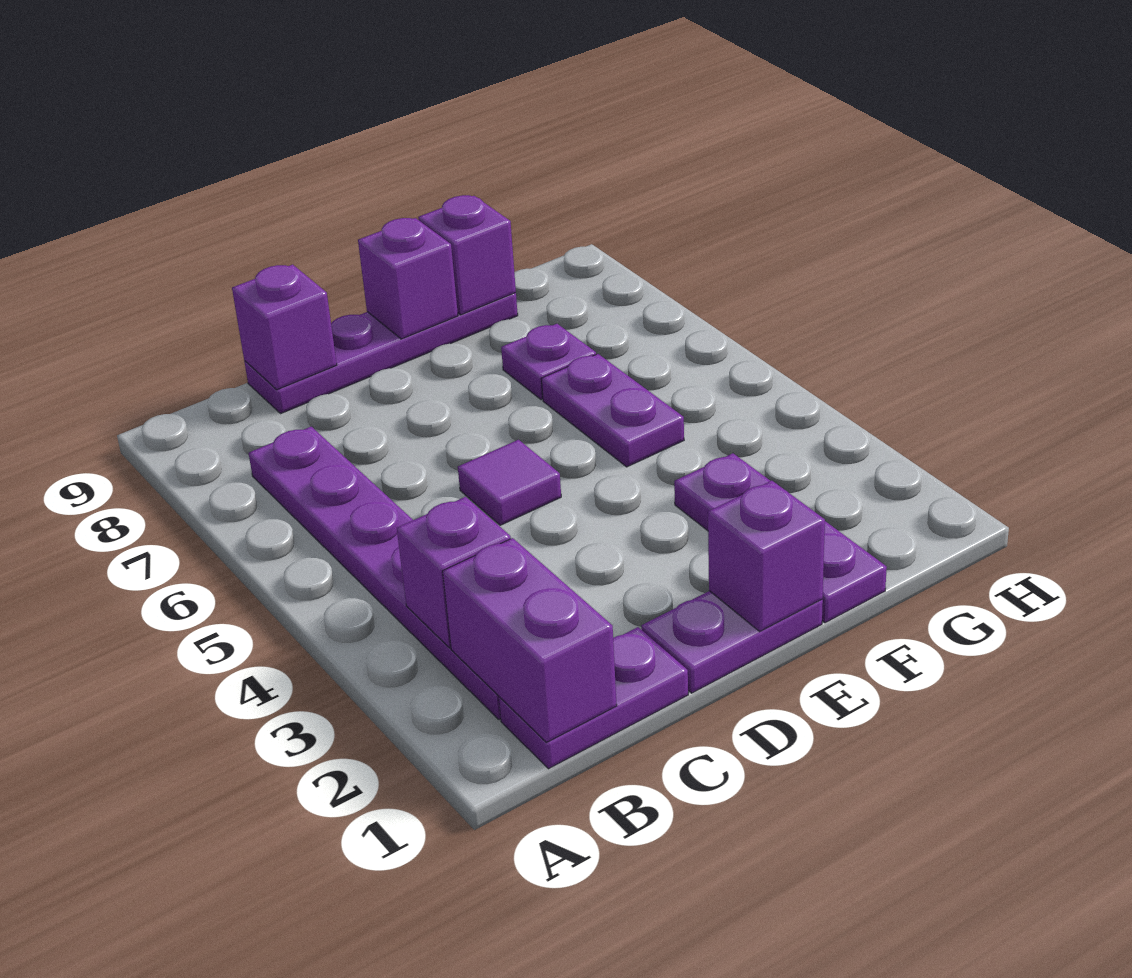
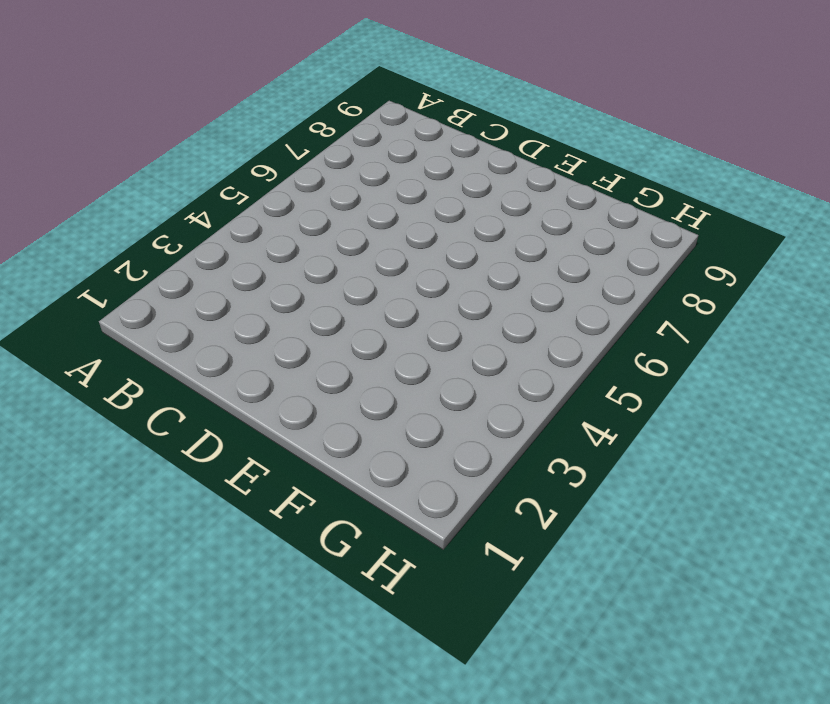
none -> purple 1x2 plate [499,627,688,769]
none -> purple 1x6 plate [249,427,501,720]
none -> purple 1x4 plate [244,293,518,413]

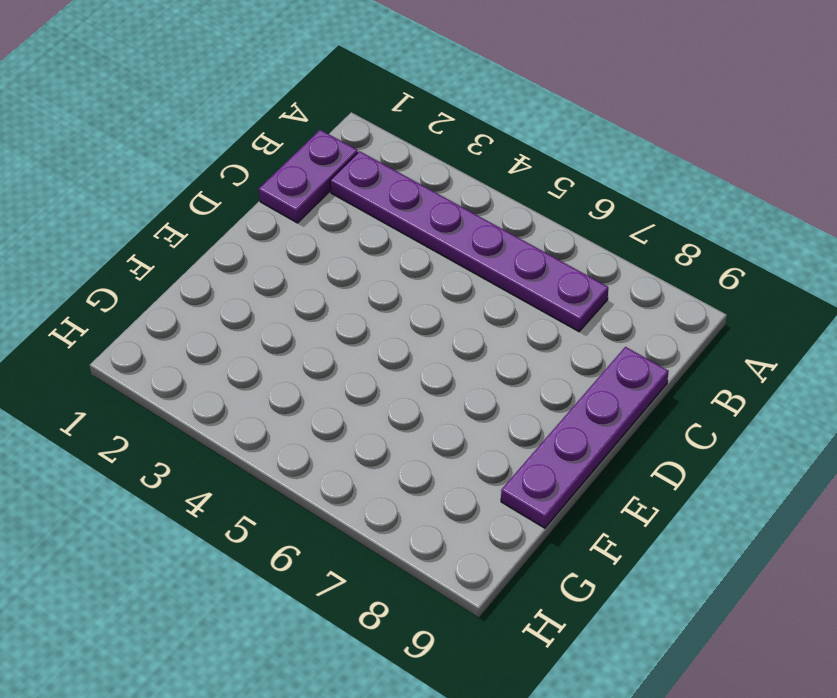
none -> purple 1x2 plate [641,591,823,693]
none -> purple 1x1 tile [458,440,561,525]
none -> purple 1x3 plate [674,453,887,623]

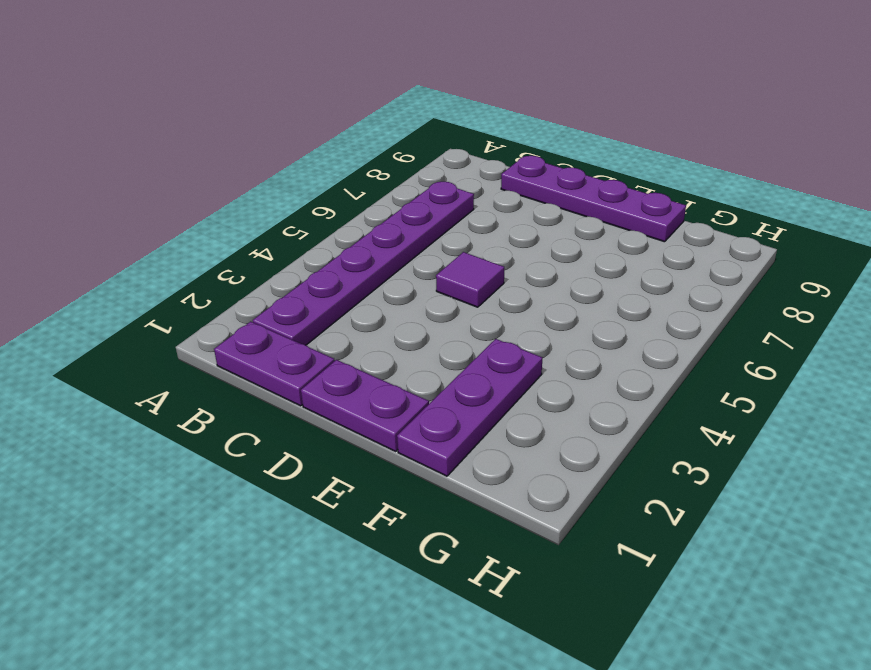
none -> purple 1x2 plate [541,354,684,467]
none -> purple 1x1 plate [501,324,596,400]
none -> purple 1x2 brick [443,538,617,742]

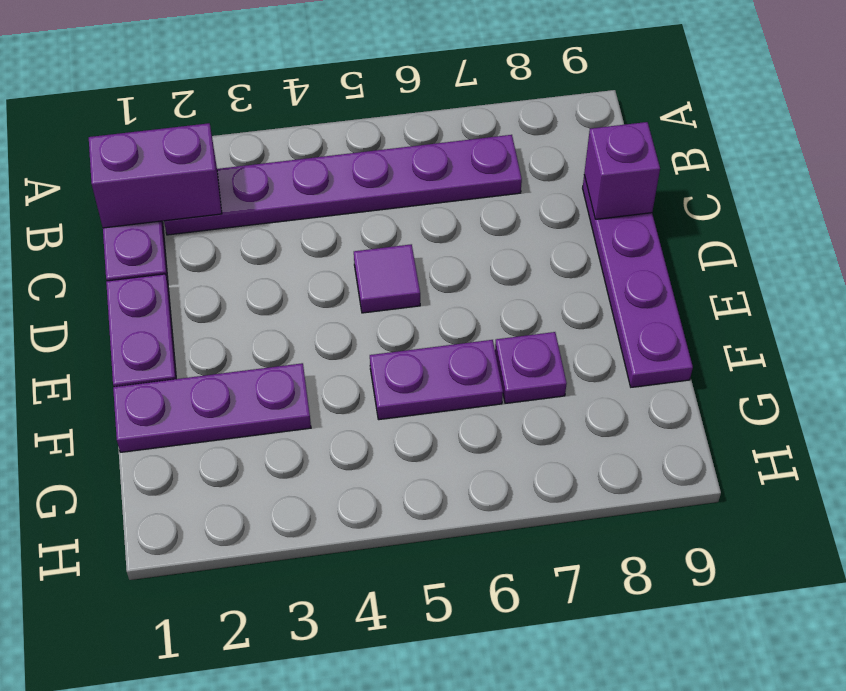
none -> purple 1x1 brick [397,497,511,648]
none -> purple 1x1 brick [708,481,825,631]
none -> purple 1x1 brick [358,218,458,339]

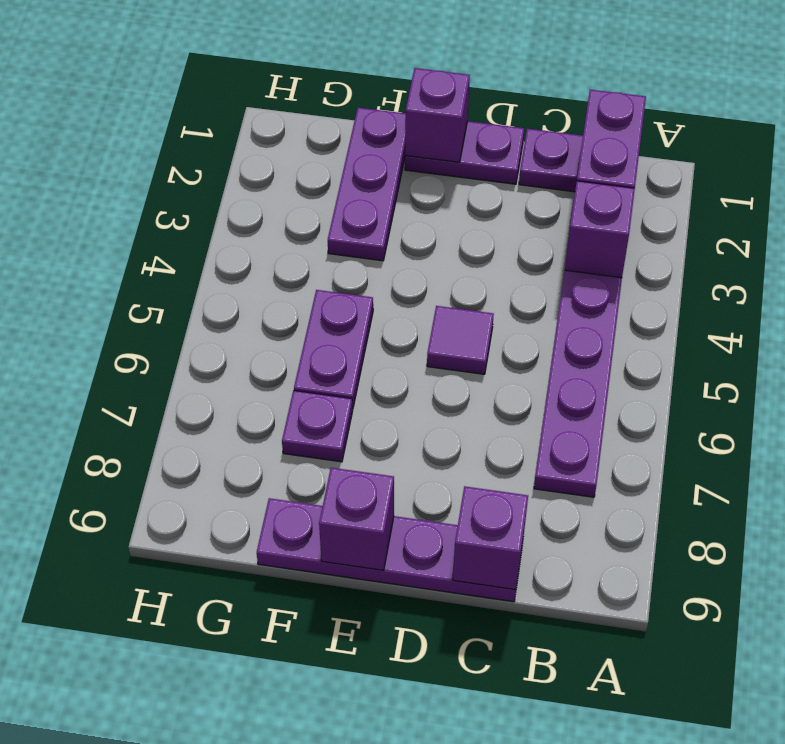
none -> purple 1x1 brick [418,195,516,315]

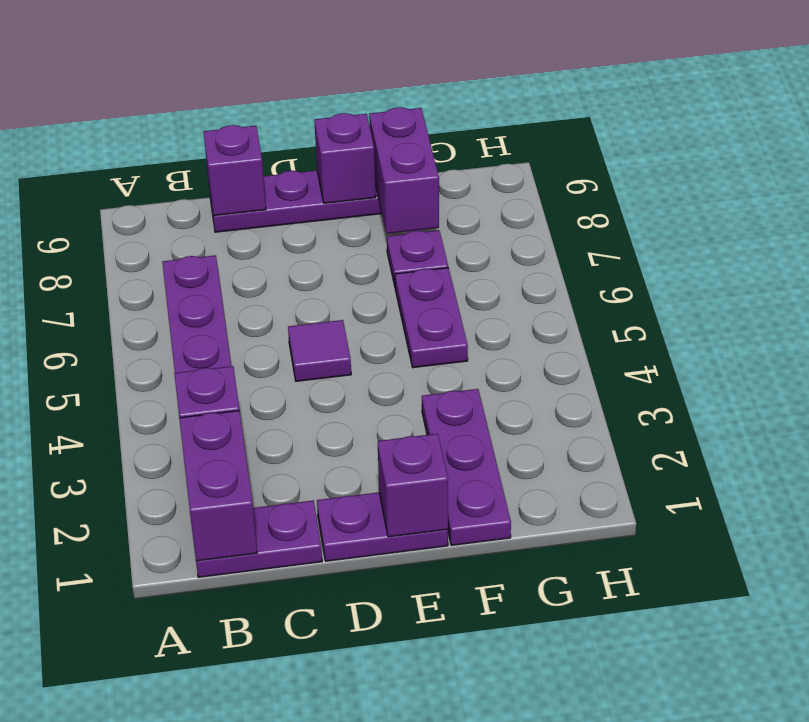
purple 1x2 brick [369,107,439,234] -> purple 1x1 brick [418,195,516,315]

